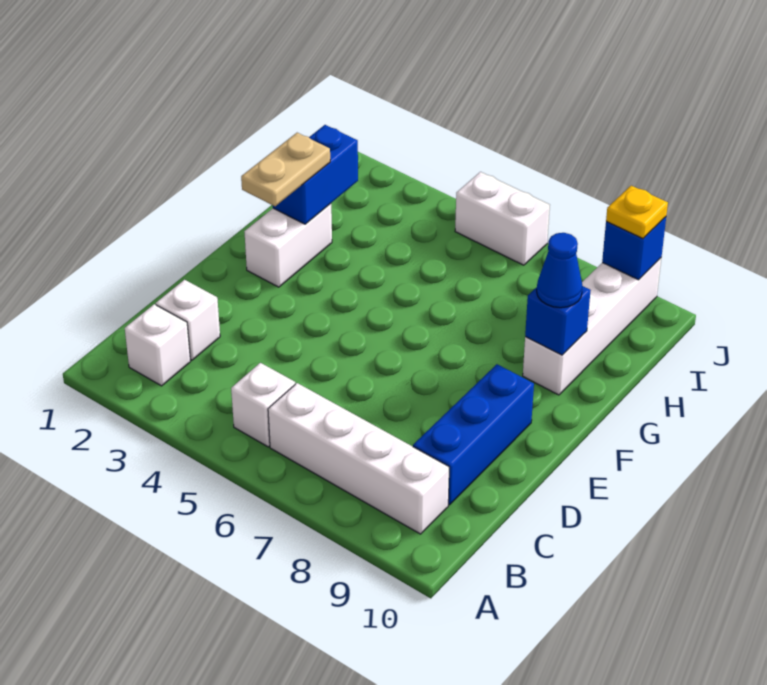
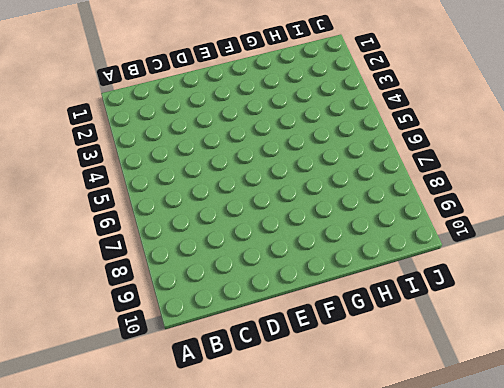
none -> white 1x1 brick [125,304,191,386]
none -> white 1x1 brick [231,363,295,447]
none -> white 1x4 brick [268,383,449,534]

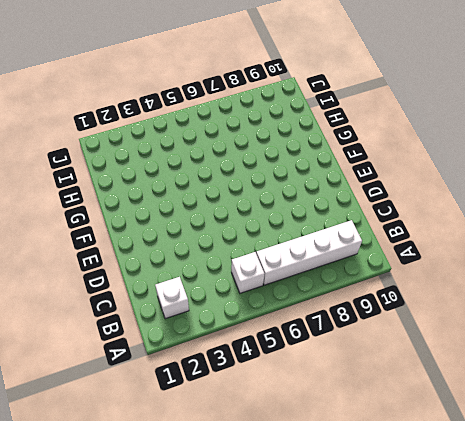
none -> white 1x1 brick [156,280,220,360]
none -> blue 1x3 brick [413,364,534,505]
none -> white 1x2 brick [244,204,332,287]

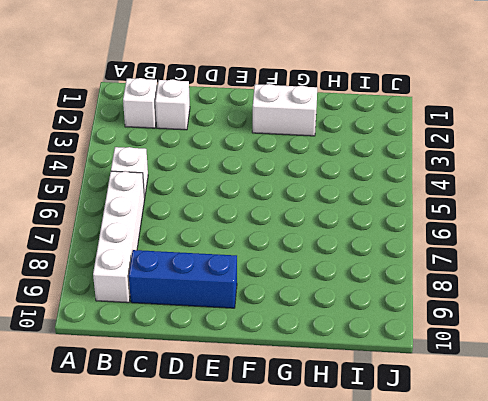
none -> white 1x4 brick [523,258,661,395]
none -> white 1x2 brick [455,172,550,265]
none -> blue 1x2 brick [273,125,358,224]

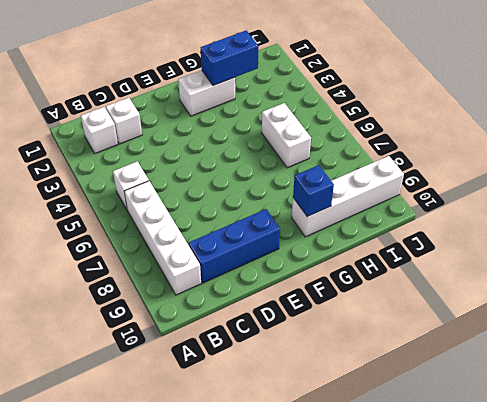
white 1x2 brick [262,103,311,168] -> white 1x2 brick moved to [455,172,550,265]
none -> blue 1x1 brick [602,217,666,280]
none -> tan 1x2 plate [241,133,330,206]
none -> blue 1x1 cone [537,233,582,308]

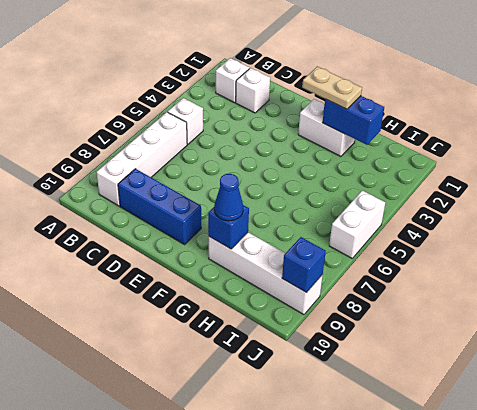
none -> yellow 1x1 plate [606,186,668,238]

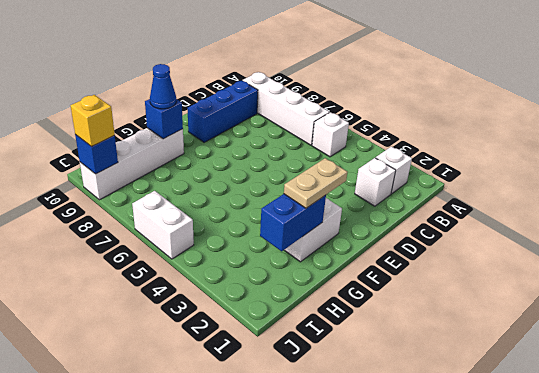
yellow 1x1 brick [71,95,115,147] -> yellow 1x1 plate [606,186,668,238]

